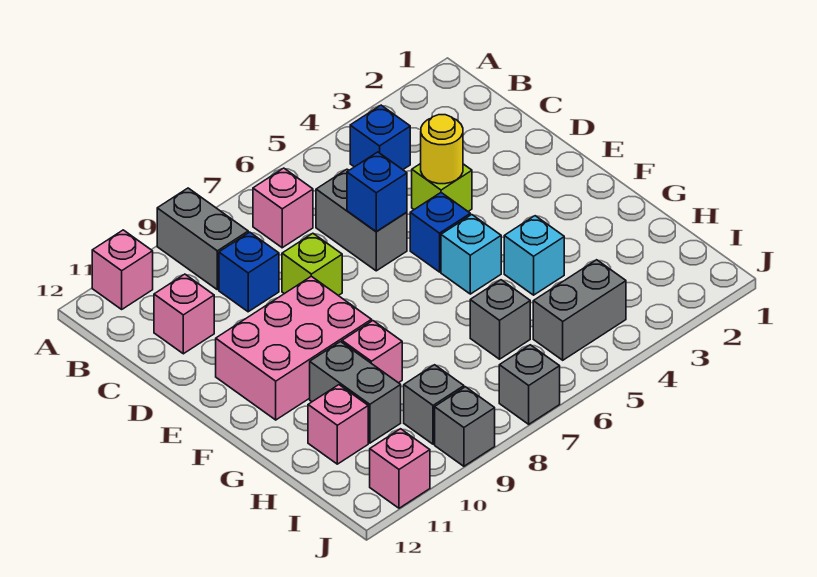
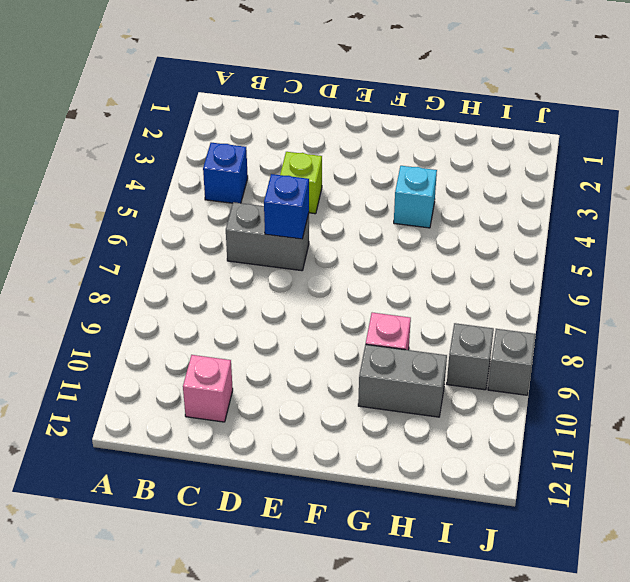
none -> grey 1x2 brick [157,188,248,290]
none -> pink 1x1 brick [92,230,153,309]
none -> pink 1x1 brick [253,168,313,248]

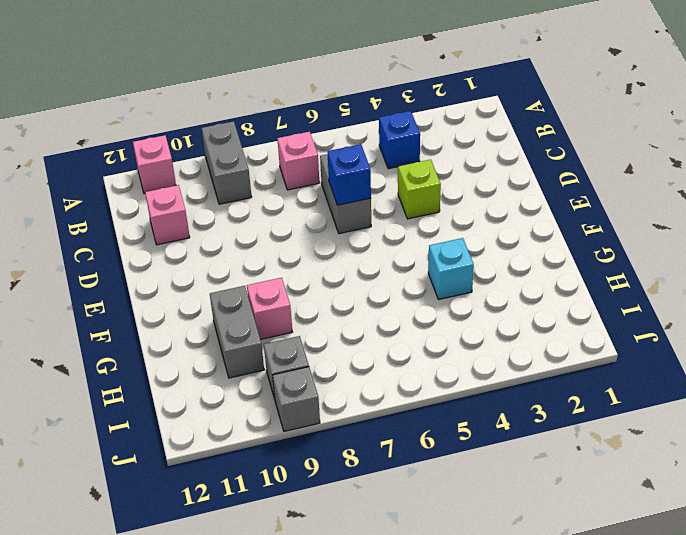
none -> blue 1x1 brick [219,232,279,312]
none -> lime 1x1 brick [282,233,342,296]
none -> blue 1x1 brick [410,193,470,272]

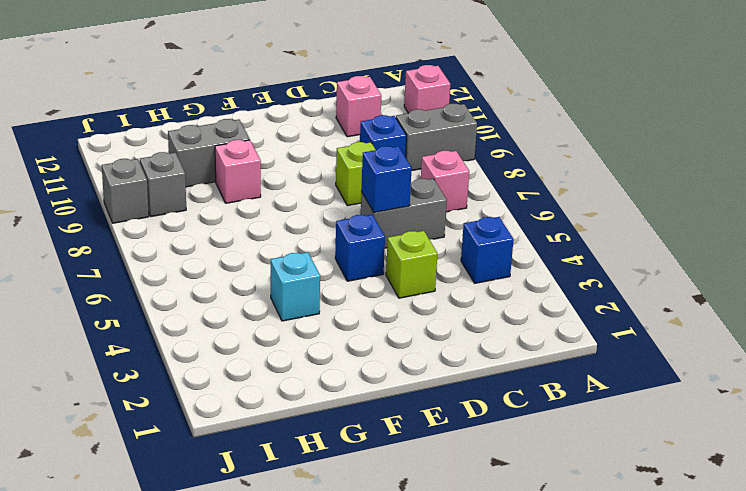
none -> pink 2x3 brick [216,276,372,420]
none -> cyan 1x1 brick [441,215,501,294]
none -> grey 1x1 brick [470,280,530,359]

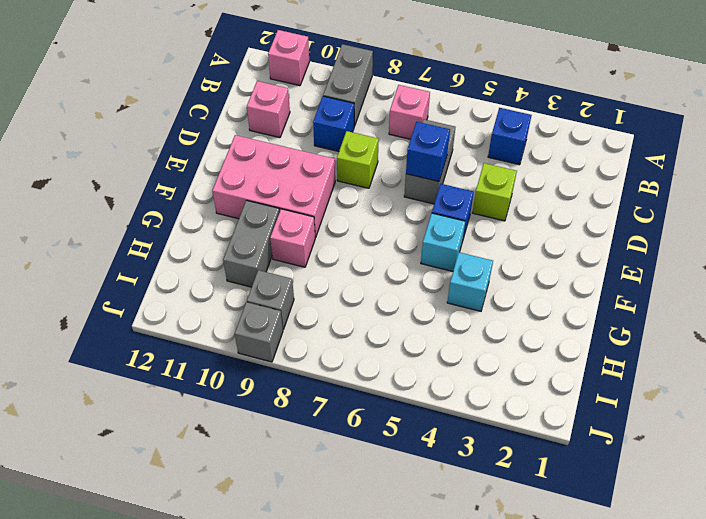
none -> grey 1x1 brick [470,280,530,359]
none -> pink 1x1 brick [308,385,368,464]
none -> grey 1x2 brick [533,260,626,360]

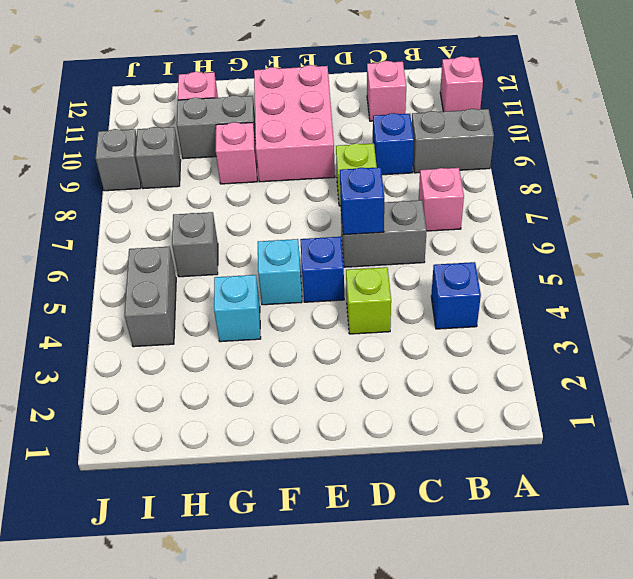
none -> grey 1x1 brick [499,345,560,424]
none -> pink 1x1 brick [370,429,430,508]
none -> yellow 1x1 round brick [421,115,463,184]

